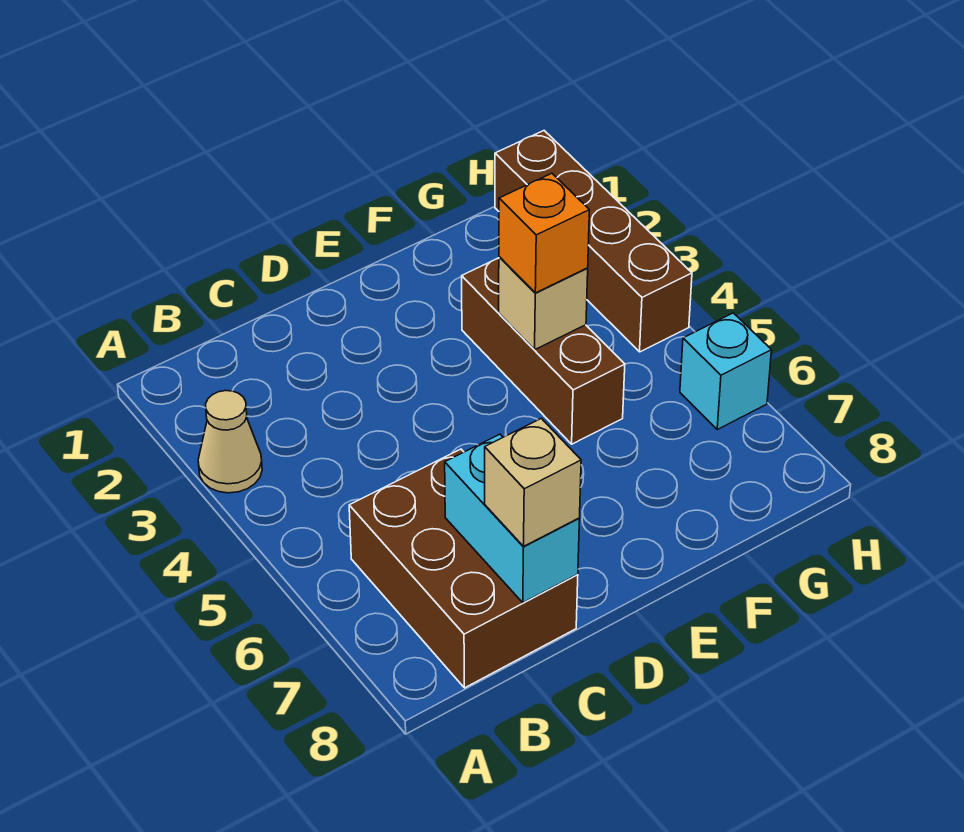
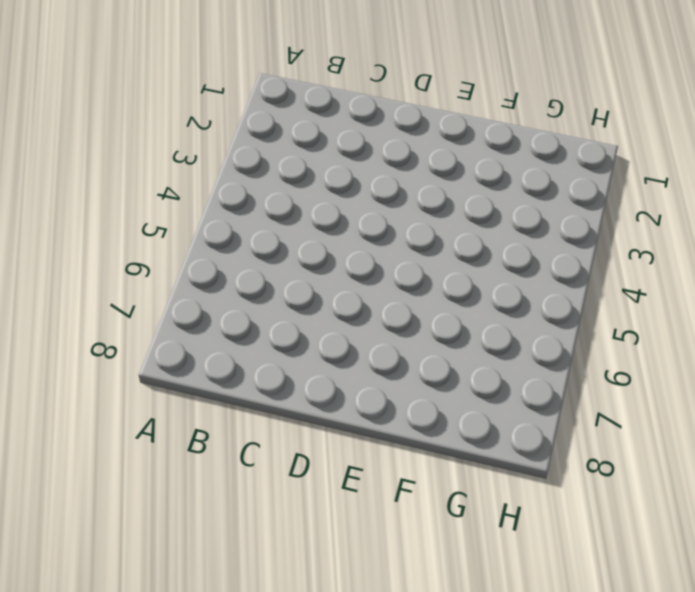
none -> tan 1x1 cone [198,391,262,493]
none -> brown 2x3 brick [349,449,578,688]

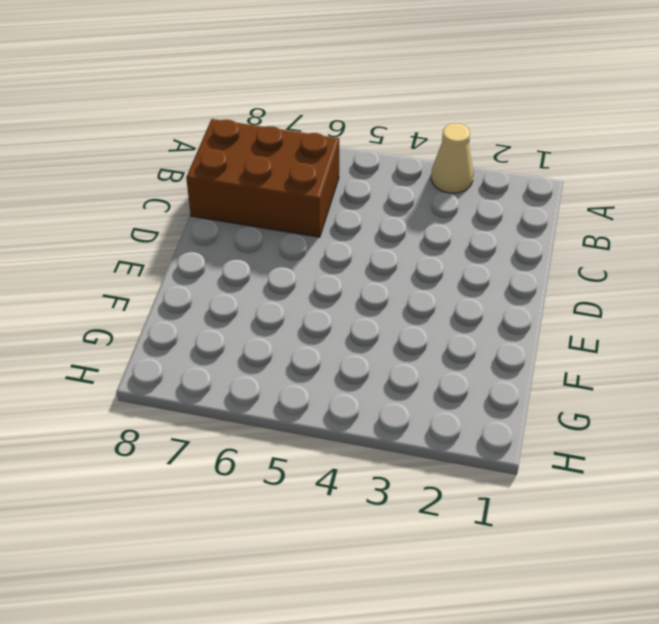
none -> brown 1x3 brick [462,258,625,444]
none -> brown 1x4 brick [495,131,692,352]

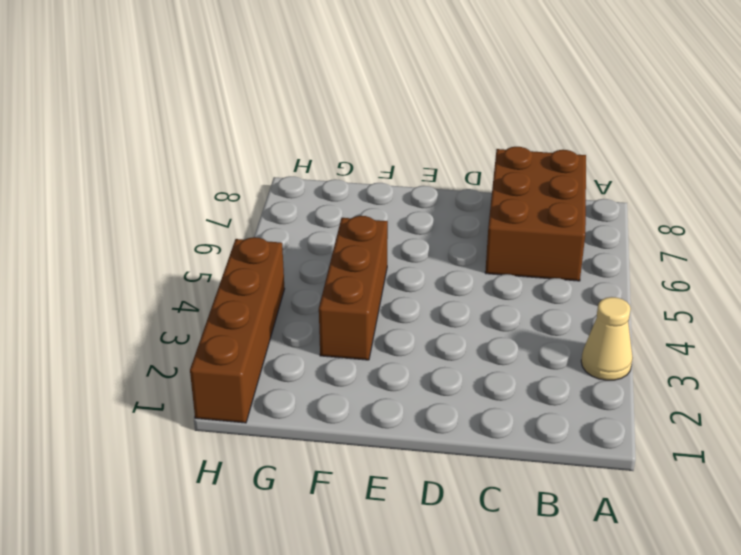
none -> cyan 1x1 brick [680,313,771,429]
none -> cyan 1x2 brick [445,434,580,603]

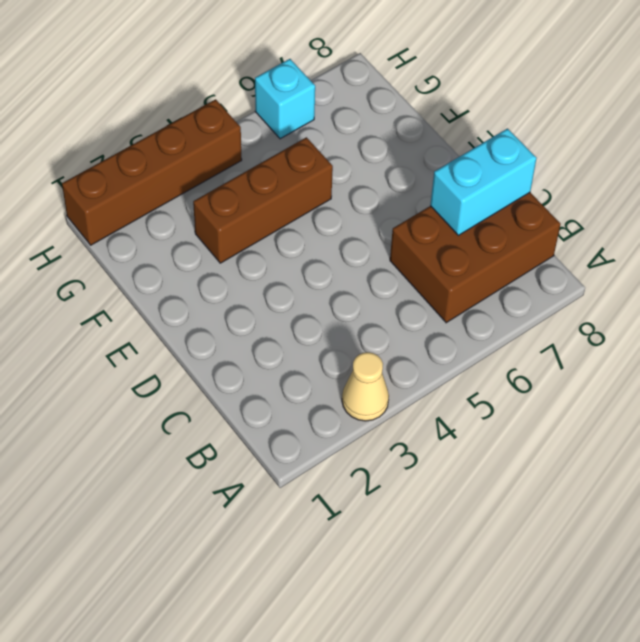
none -> tan 1x1 brick [499,257,588,350]
none -> tan 1x1 brick [485,418,581,546]

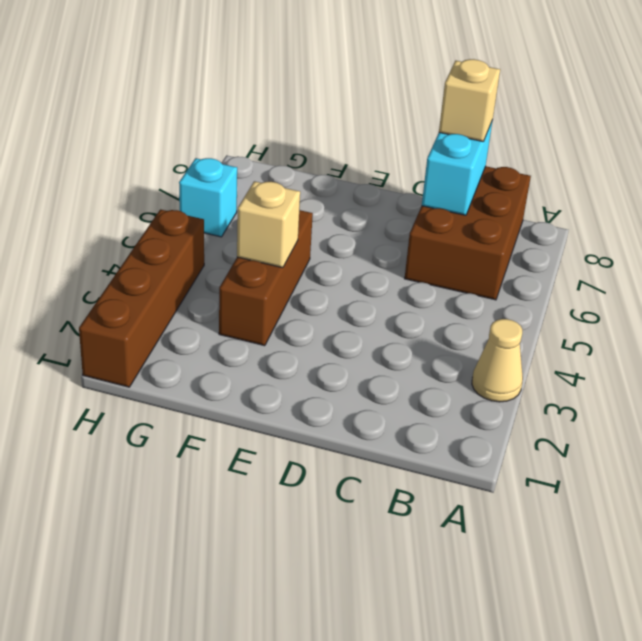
none -> orange 1x1 brick [499,173,589,293]

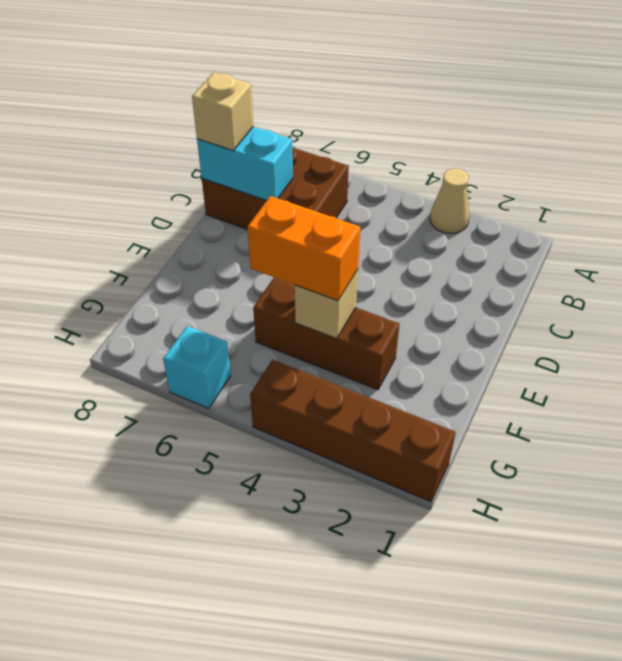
orange 1x2 brick [247,196,360,301] -> orange 1x1 brick [499,173,589,293]

